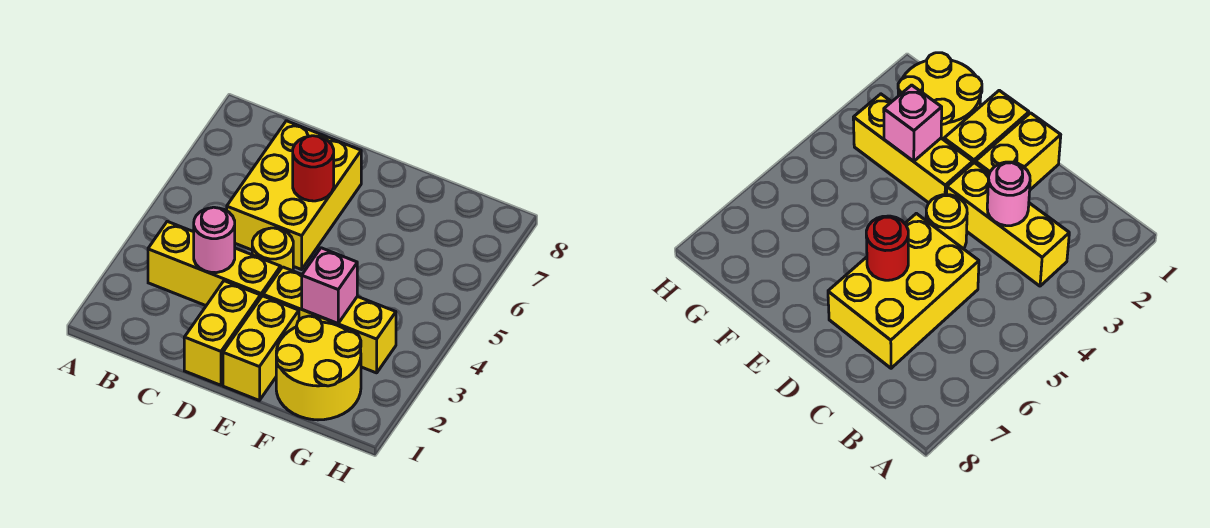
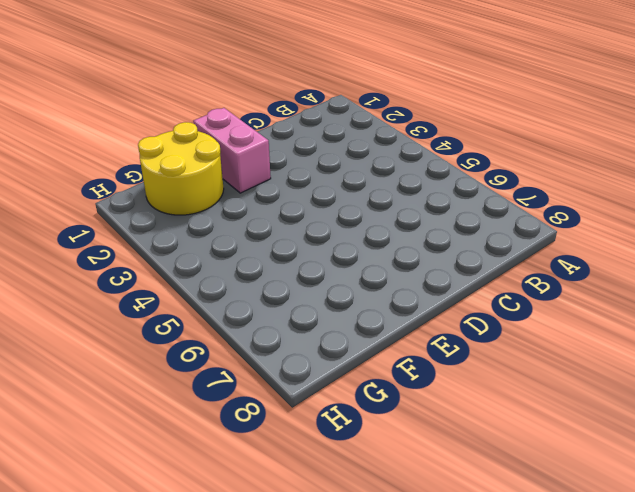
pink 1x2 brick [193,108,271,193] -> yellow 1x2 brick [223,296,299,401]
none -> yellow 1x3 brick [148,221,281,306]
none -> yellow 2x3 brick [227,121,361,270]

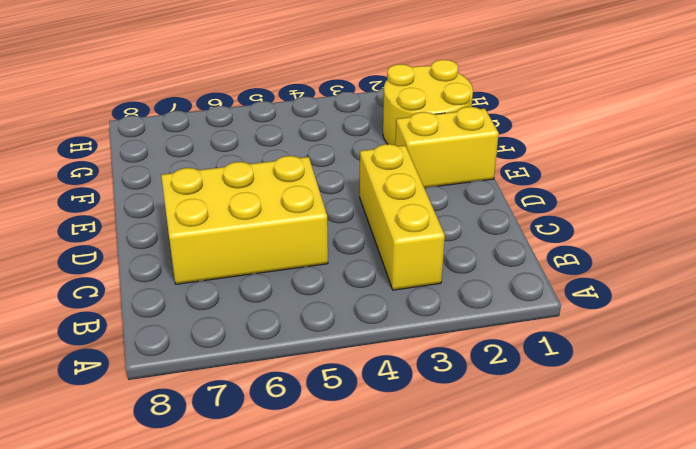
none -> yellow 1x2 brick [184,281,260,385]
none -> yellow 1x1 round brick [252,228,293,271]

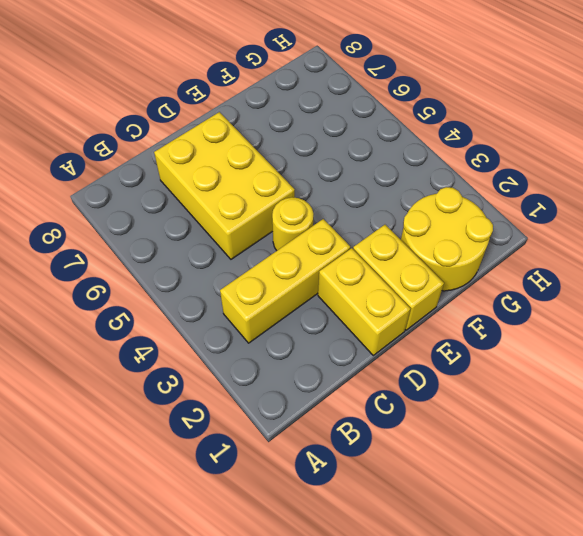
none -> yellow 1x3 brick [263,267,396,373]
none -> pink 1x1 round brick [194,207,235,273]

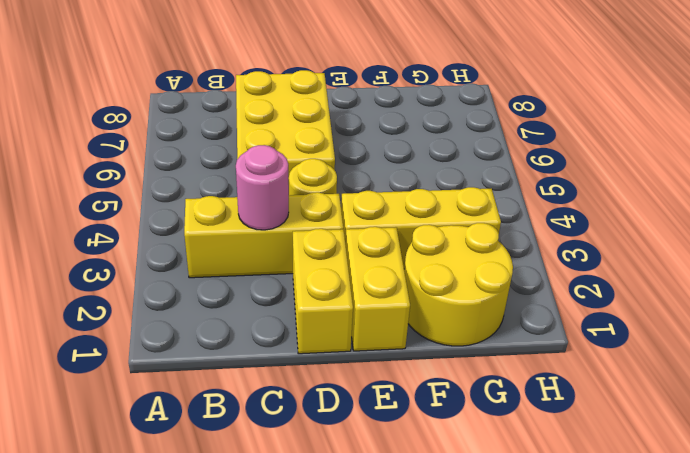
none -> red 1x1 round brick [293,136,334,201]
none -> pink 1x1 brick [302,248,357,323]

